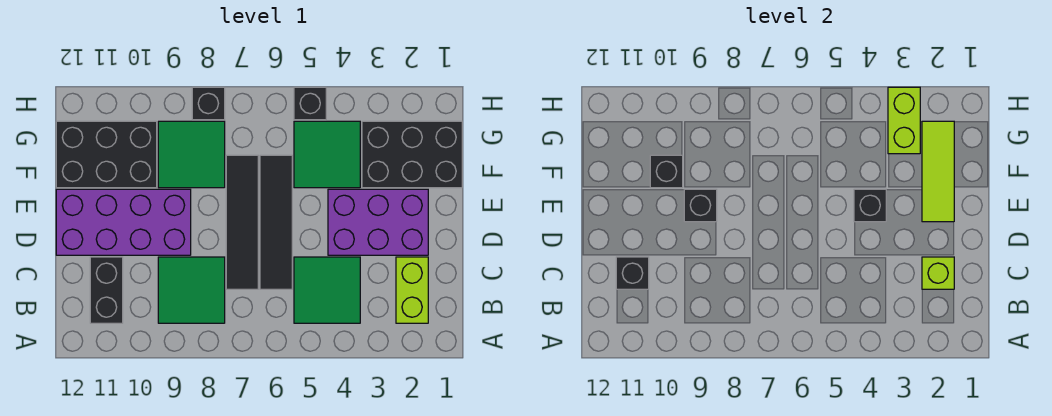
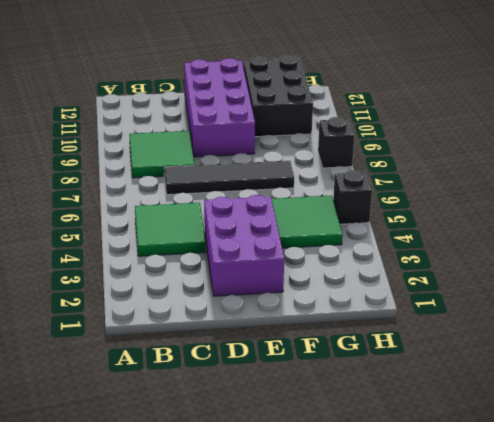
none -> lime 1x2 brick [396,257,428,323]
none -> black 1x2 brick [90,257,123,323]
none -> black 1x4 tile [260,155,292,289]

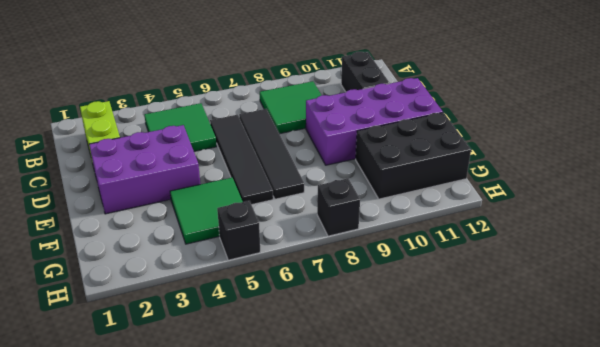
none -> black 2x3 brick [362,121,462,188]
none -> green 2x2 tile [158,121,225,188]
none -> lime 1x1 brick [922,257,954,289]

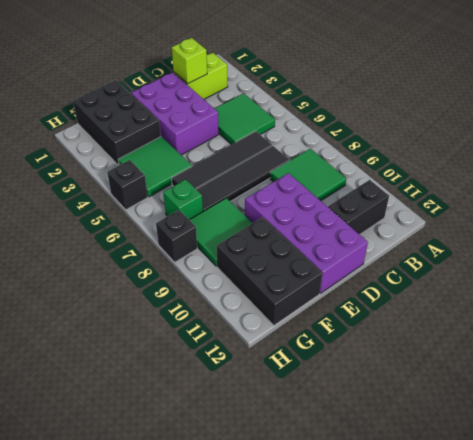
green 1x1 brick [163,179,203,220] -> none
none -> black 1x1 brick [616,257,649,289]
none -> lime 1x3 tile [922,121,954,222]
none -> black 1x1 brick [854,189,886,222]

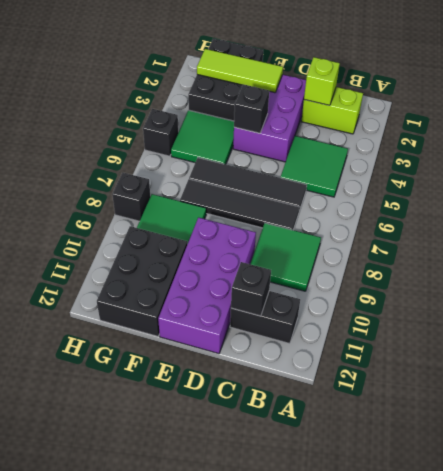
none -> black 1x1 brick [684,189,717,222]
none -> black 1x1 brick [650,155,683,188]
none -> lime 1x2 brick [888,87,920,154]

